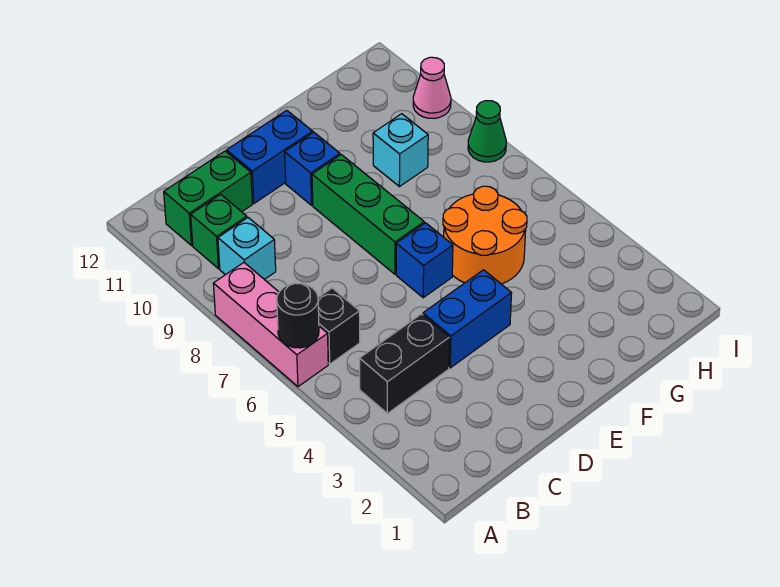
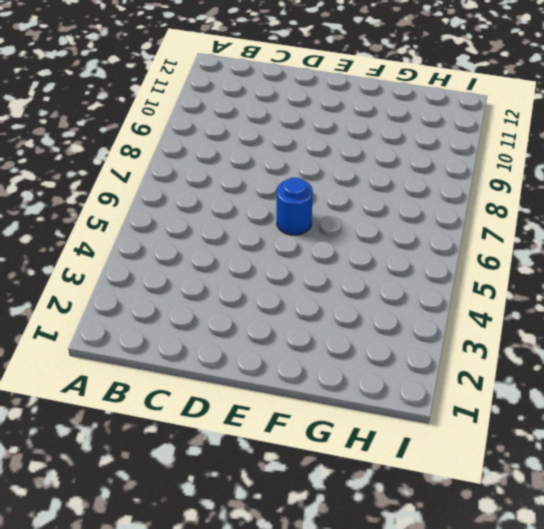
blue 1x1 round brick [277,178,313,235] -> blue 1x1 brick [396,223,453,298]
none -> pink 1x3 brick [213,263,328,387]
none -> black 1x2 brick [359,314,449,413]
none -> black 1x1 brick [318,288,360,364]

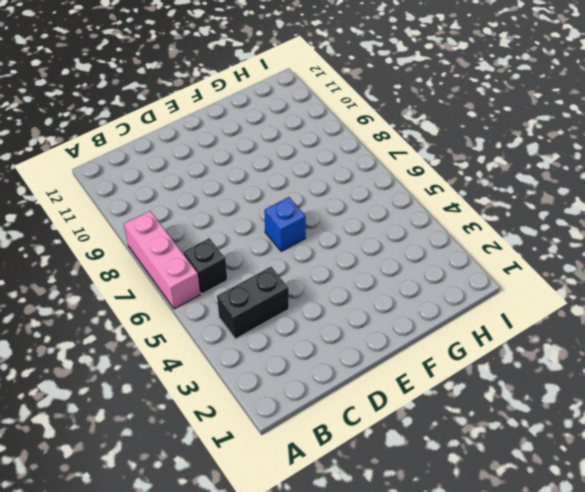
none -> cyan 1x1 brick [218,218,276,280]
none -> green 1x1 brick [191,194,247,269]
none -> green 1x2 brick [164,151,252,245]

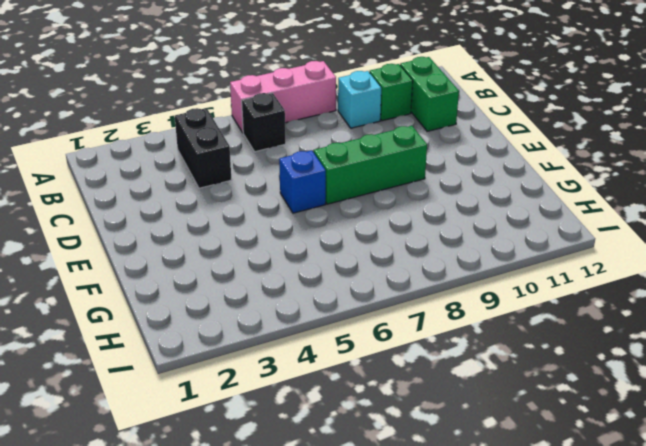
none -> blue 1x2 brick [423,270,512,368]
none -> blue 1x2 brick [227,110,313,204]
none -> blue 1x1 brick [285,132,340,205]

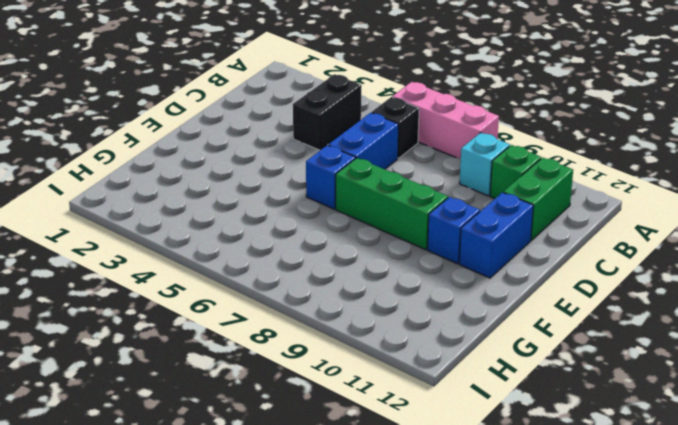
blue 1x2 brick [328,113,398,169] -> blue 1x2 brick moved to [423,270,512,368]
none -> orange 2x2 round brick [443,186,527,284]
none -> cyan 1x1 brick [373,114,428,187]
none -> green 1x1 cone [468,101,506,162]

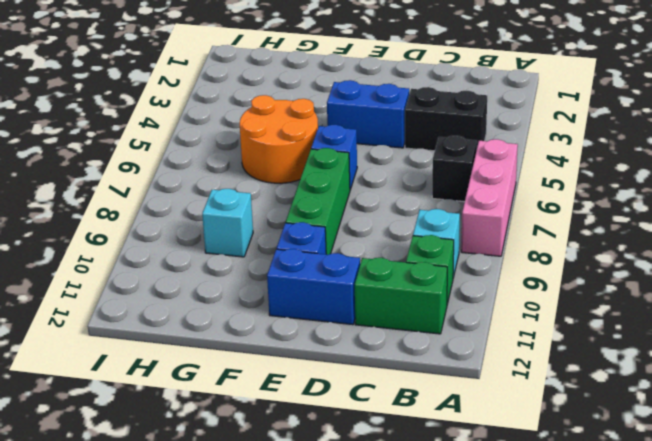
none -> green 1x1 cone [468,101,506,162]
none -> pink 1x1 cone [413,57,451,118]
none -> black 1x1 round brick [277,283,319,348]

